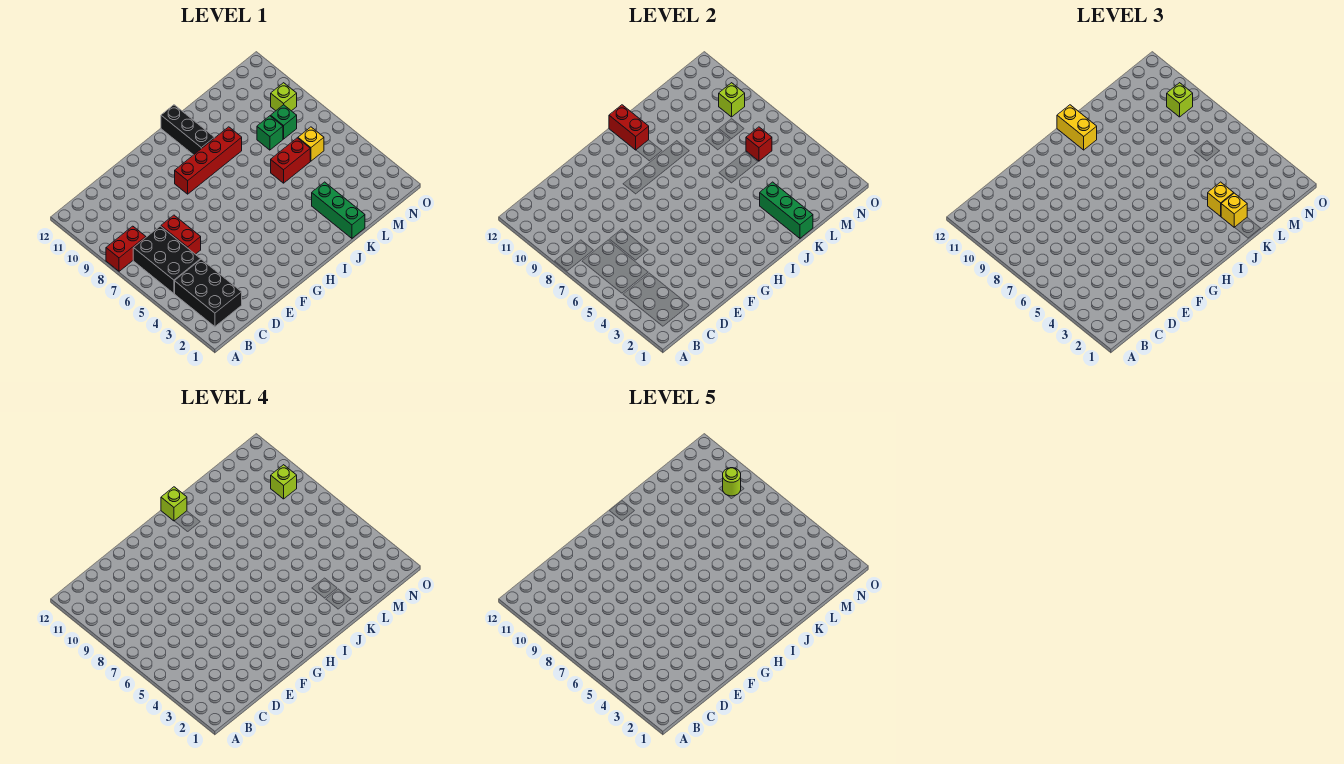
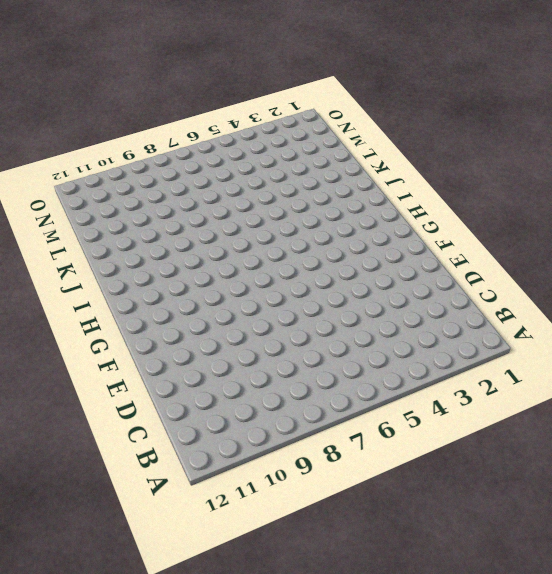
none -> red 1x2 brick [106,226,146,271]
none -> black 2x3 brick [175,259,242,327]
none -> black 2x3 brick [133,226,201,293]

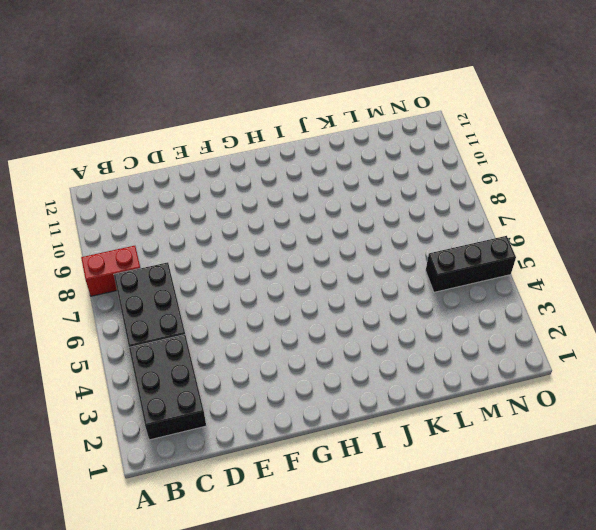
black 1x3 brick [426,236,516,292] -> black 1x3 brick turned to [161,105,214,155]
none -> red 1x2 brick [161,215,201,254]
none -> red 1x4 brick [175,127,242,194]
none -> green 1x3 brick [312,182,365,238]

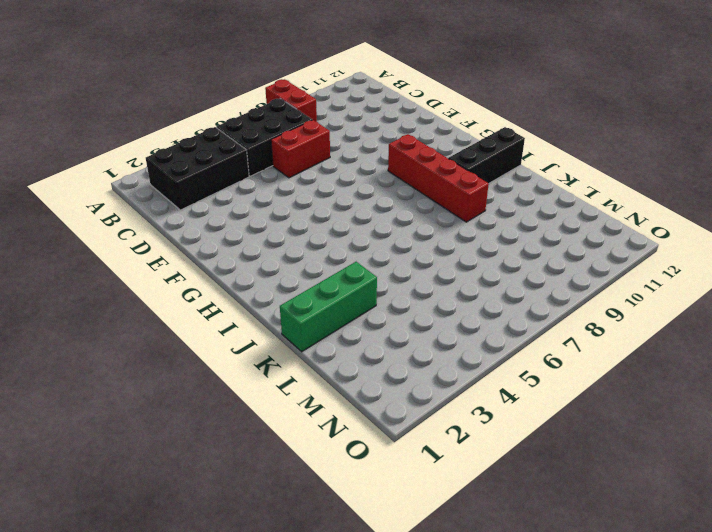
none -> red 1x2 brick [271,138,310,183]
none -> green 1x1 brick [257,116,283,150]
none -> yellow 1x1 brick [298,127,324,161]

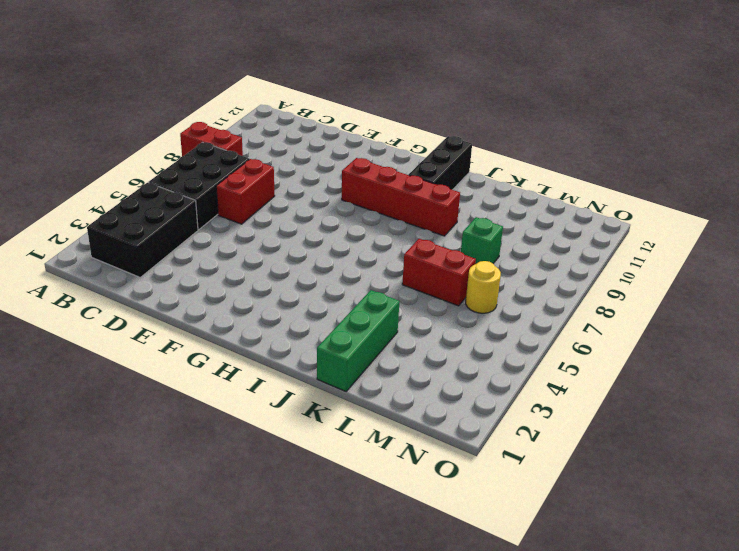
yellow 1x1 round brick [466,261,501,313] -> yellow 1x1 brick [298,127,324,161]
none -> green 1x1 brick [271,105,297,139]
none -> lime 1x1 brick [271,83,297,111]
none -> red 1x2 brick [609,105,649,150]

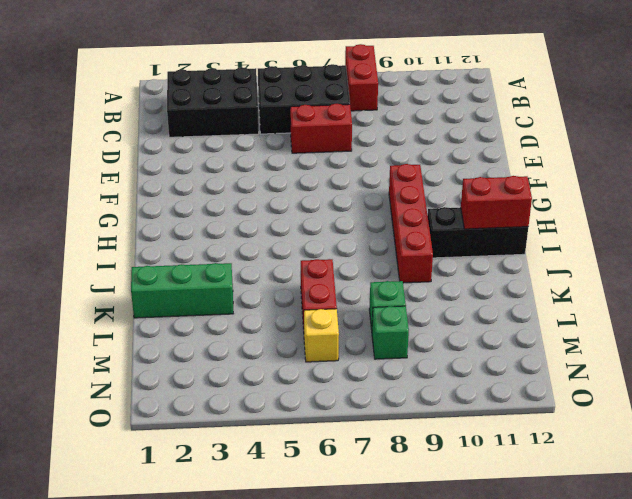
none -> lime 1x1 brick [271,83,297,111]
none -> green 1x3 brick [760,182,813,238]
none -> red 1x1 brick [746,127,772,161]

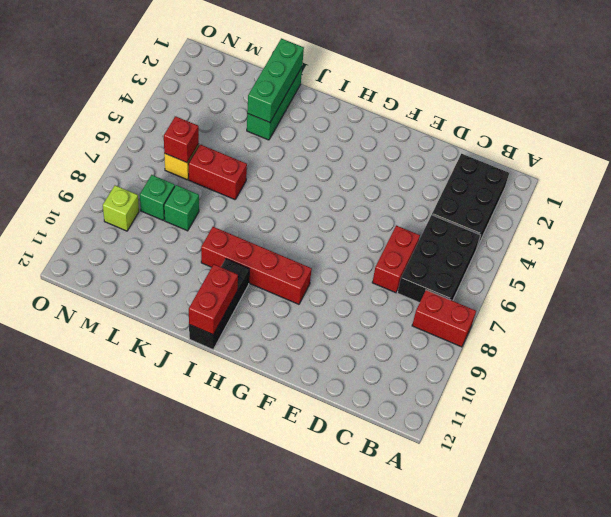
none -> lime 1x1 brick [719,83,745,117]
none -> yellow 1x2 brick [1057,105,1097,150]
none -> yellow 1x1 brick [1221,193,1247,227]

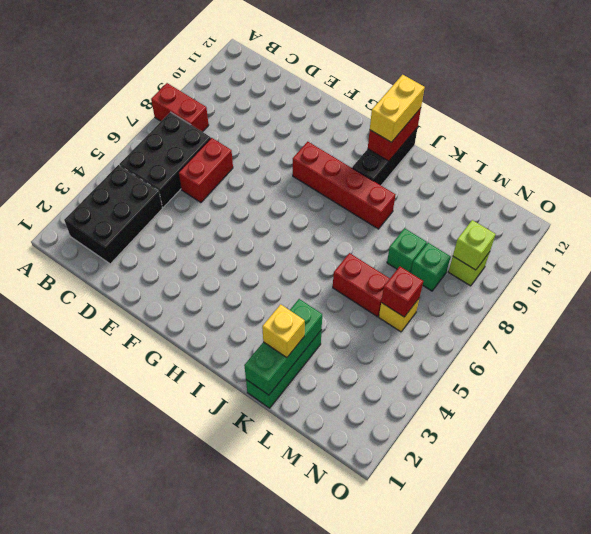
none -> yellow 1x1 brick [1208,182,1234,216]
none -> lime 1x1 brick [1167,83,1193,117]
none -> lime 1x1 brick [161,487,187,521]

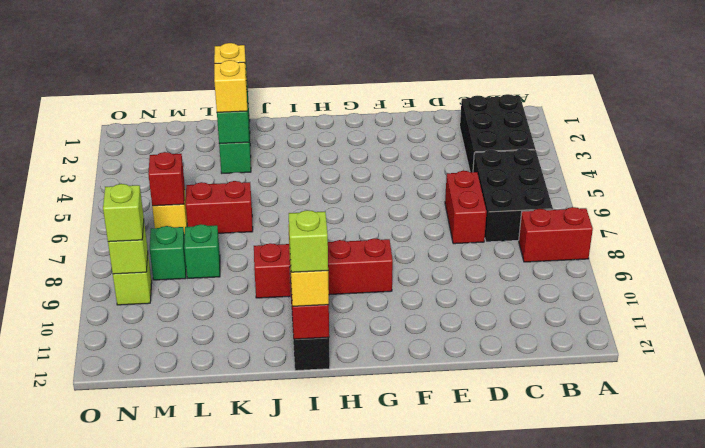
none -> lime 1x1 brick [271,465,297,499]
none -> lime 1x1 round brick [723,468,741,496]

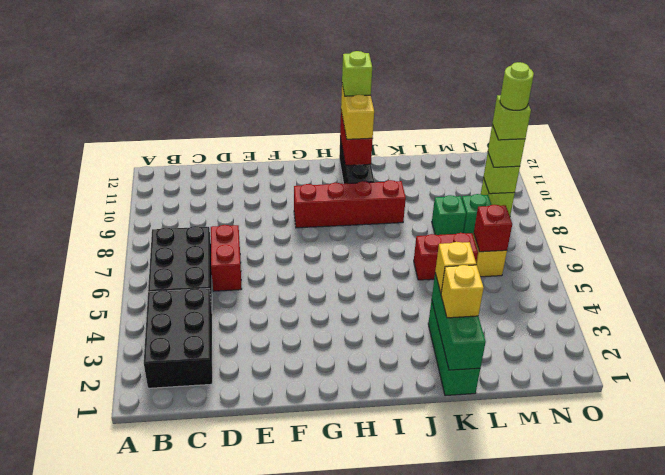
none -> red 1x2 brick [106,226,146,271]

